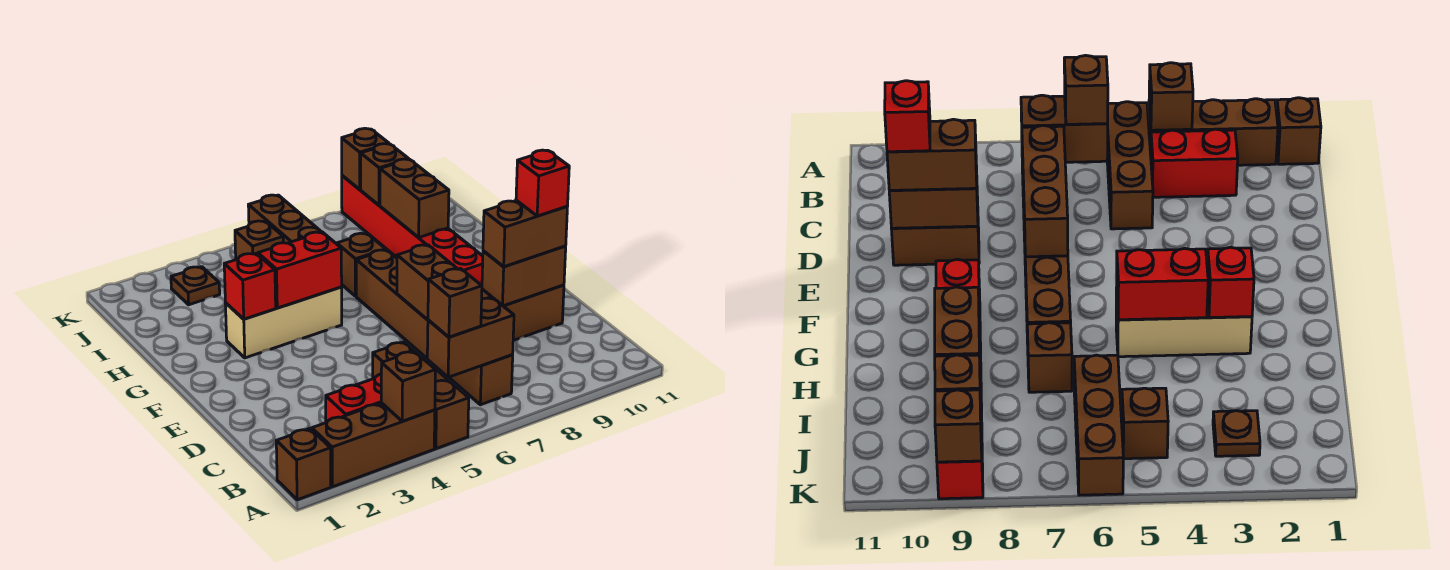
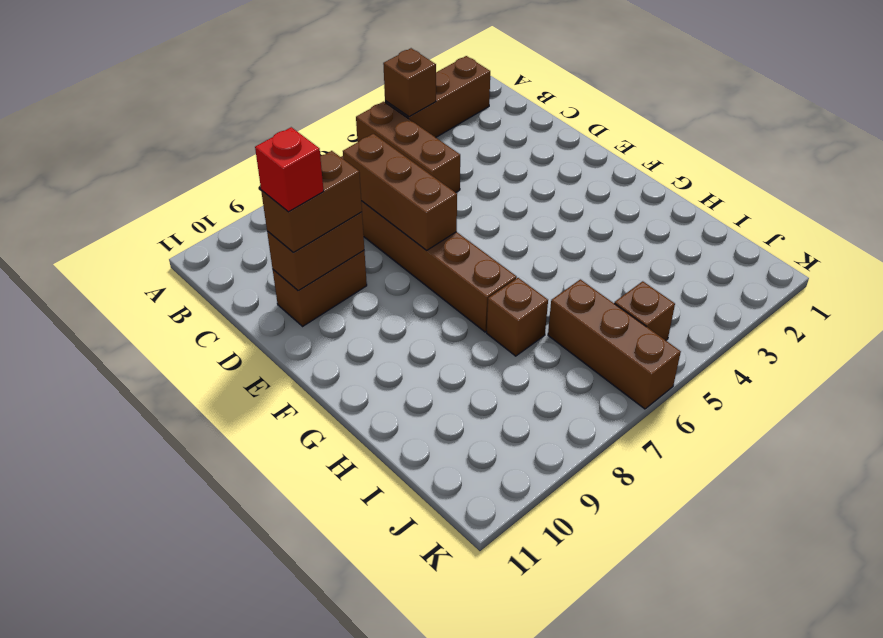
none -> brown 1x1 brick [276,429,331,500]
none -> red 1x2 brick [326,374,381,423]
none -> red 1x6 brick [342,176,483,285]

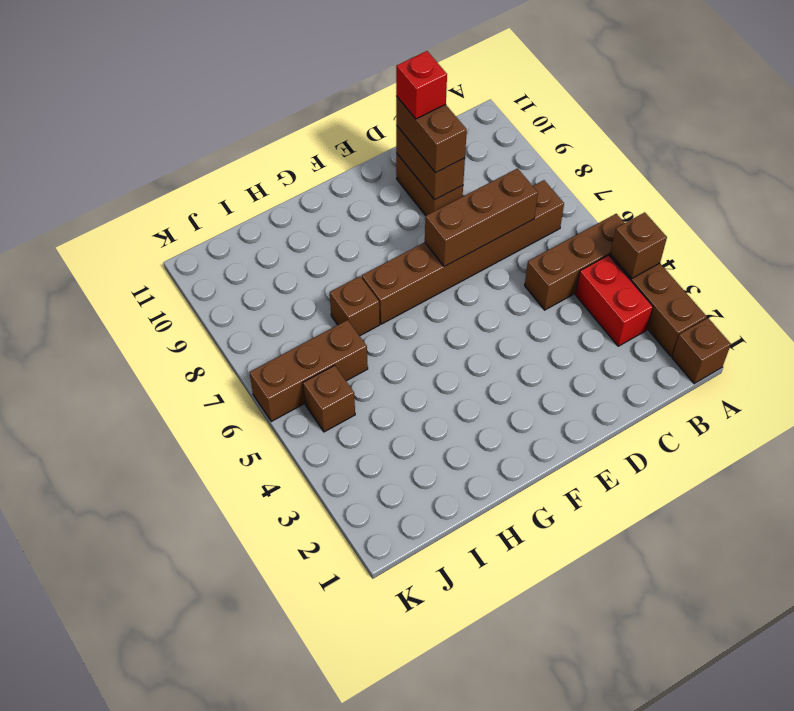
none -> red 1x6 brick [342,176,483,285]
none -> tan 1x3 brick [225,287,342,358]
none -> brown 1x1 plate [171,267,220,305]

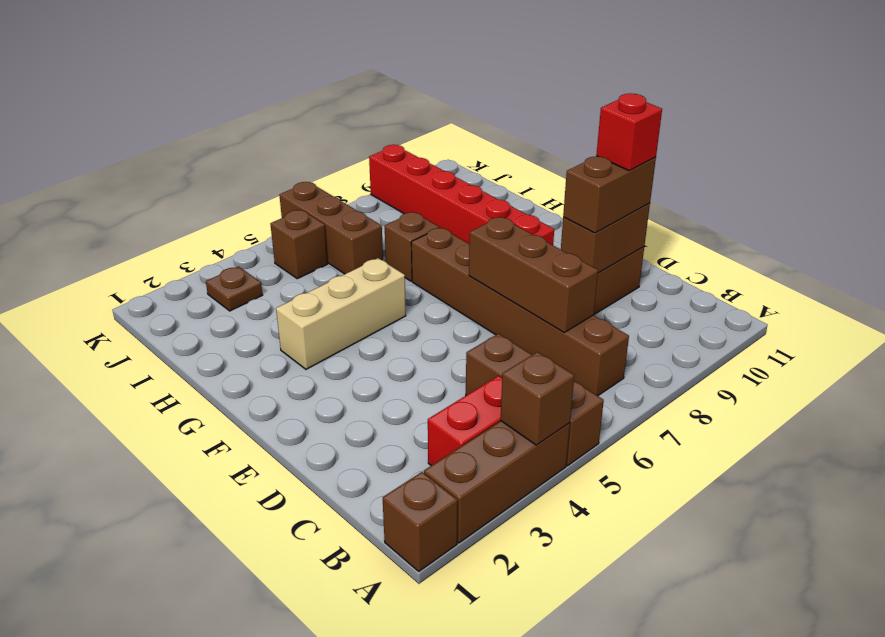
none -> brown 1x2 brick [427,298,514,377]
none -> red 1x1 brick [224,253,276,319]
none -> red 1x2 brick [258,232,342,308]

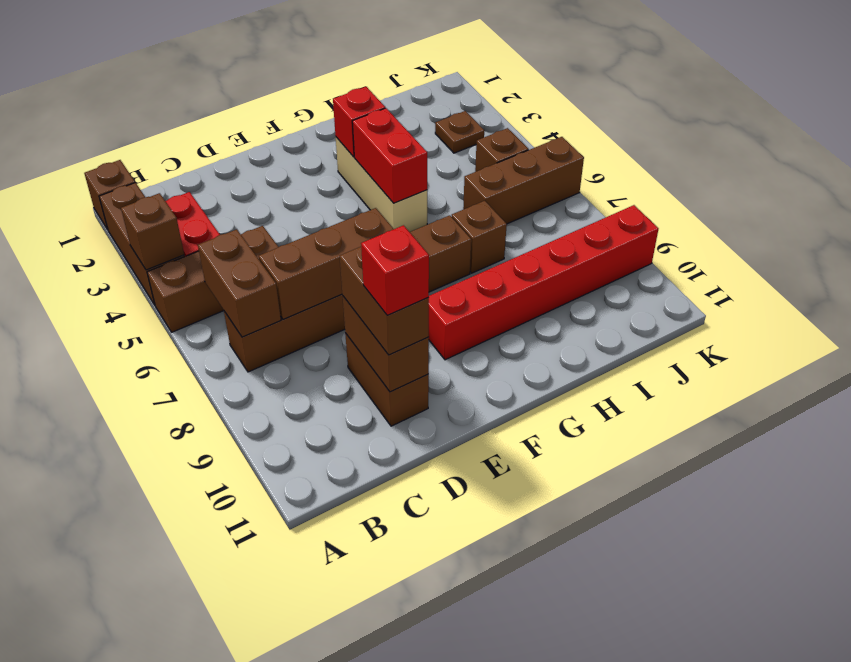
none -> brown 1x2 brick [380,159,449,238]
none -> brown 1x1 brick [361,144,409,205]
none -> brown 1x1 brick [342,128,389,189]

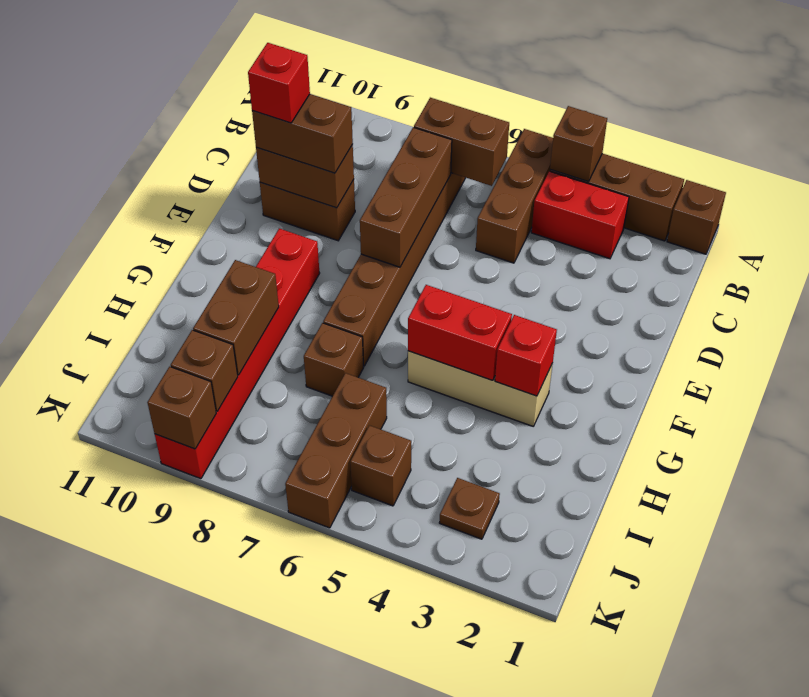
none -> brown 1x1 brick [428,269,482,337]

